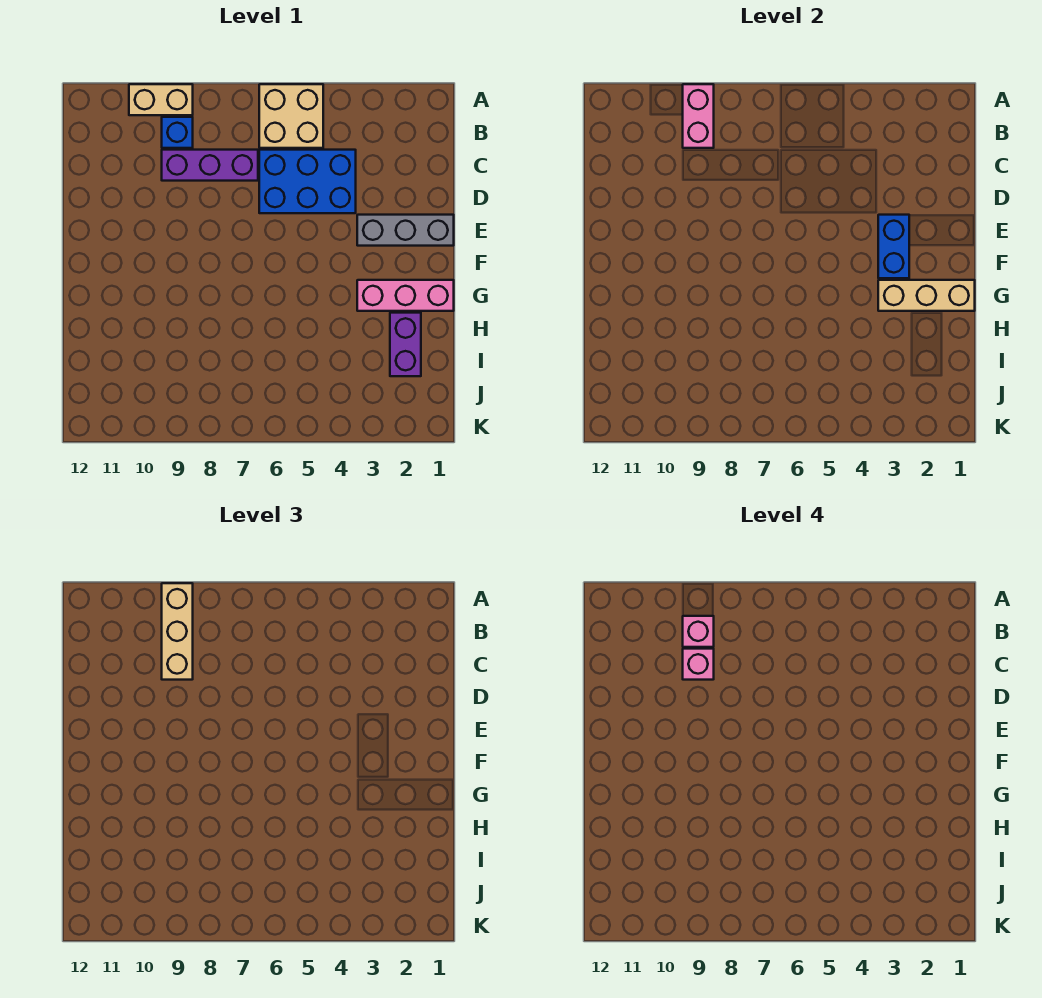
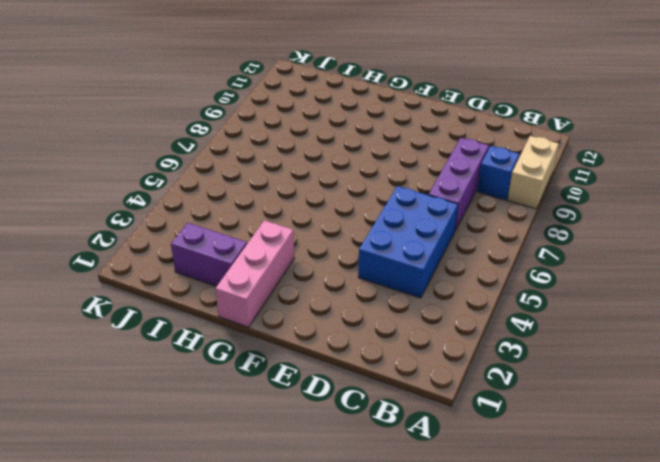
none -> tan 2x2 brick [259,84,323,148]
none -> grey 1x3 brick [357,215,454,246]
none -> pink 1x2 brick [683,84,714,148]

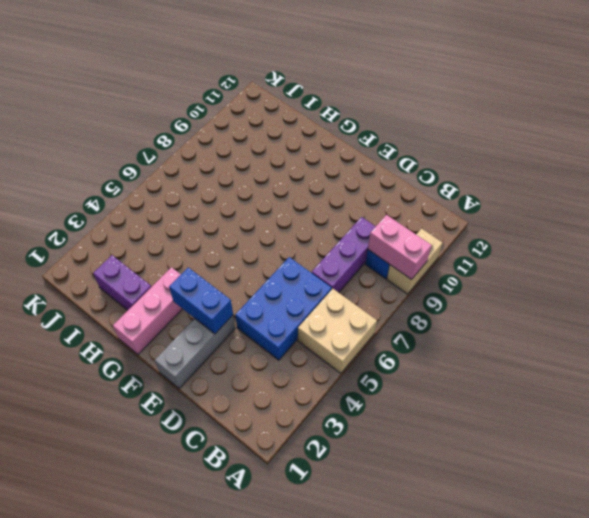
none -> tan 1x3 brick [878,280,975,311]
none -> tan 1x3 brick [162,583,193,680]
none -> pink 1x1 brick [683,616,714,647]

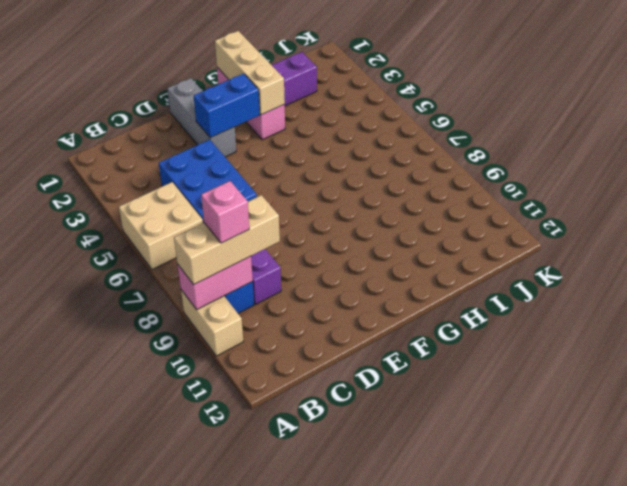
none -> pink 1x1 brick [683,649,714,680]

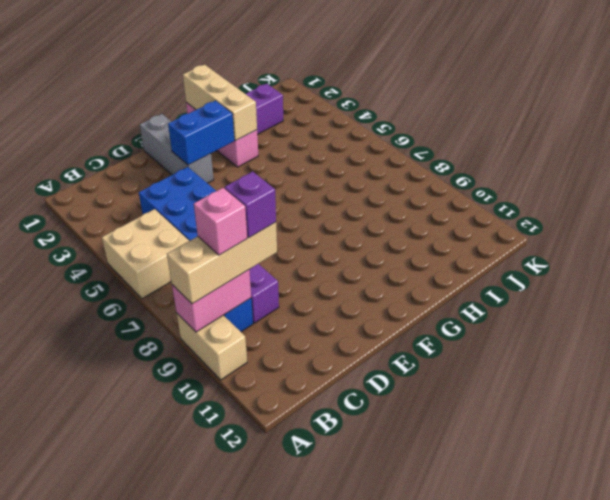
purple 1x1 brick [224,171,276,238] -> pink 1x1 brick [683,649,714,680]

